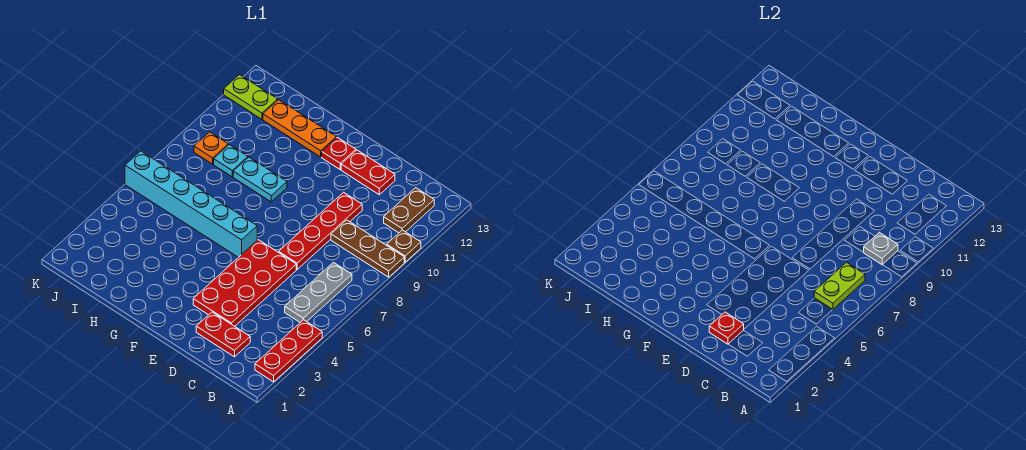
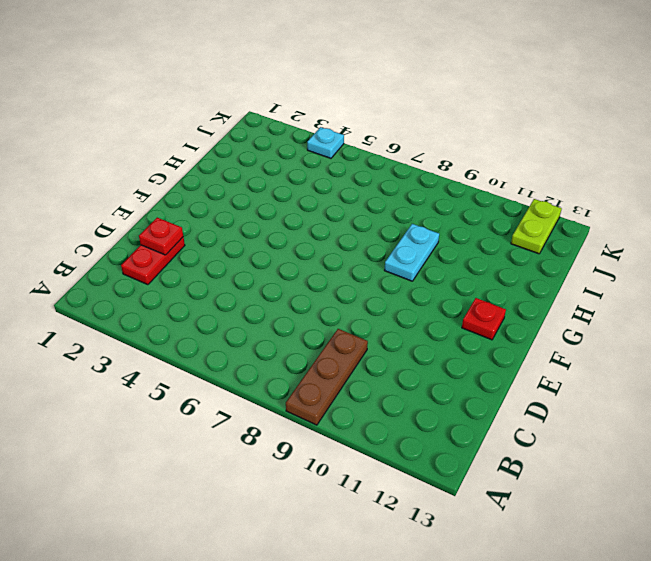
cyan 1x1 plate [307,127,344,158] -> cyan 1x1 plate moved to [214,145,248,177]
none -> red 1x3 plate [255,320,322,382]
none -> brown 1x1 plate [387,230,421,262]
none -> grey 1x3 plate [285,262,352,322]

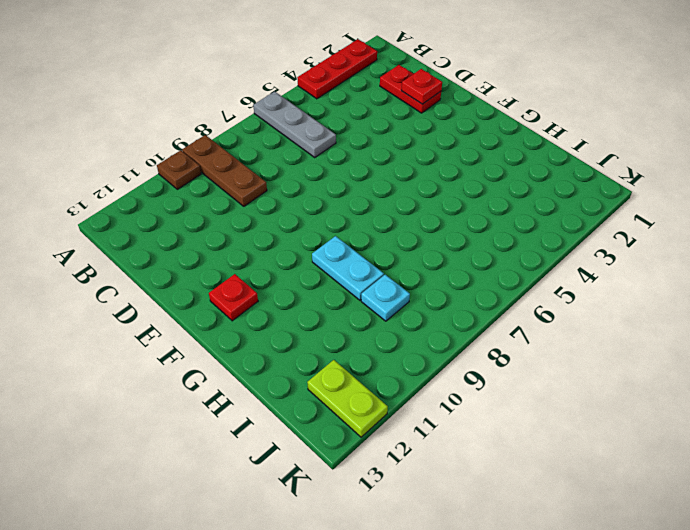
grey 1x3 plate [253,92,336,157] -> grey 1x3 plate turned to [285,262,352,322]
none -> brown 1x2 plate [384,188,434,233]
none -> red 2x4 plate [193,240,296,326]
none -> red 1x4 plate [279,192,362,269]

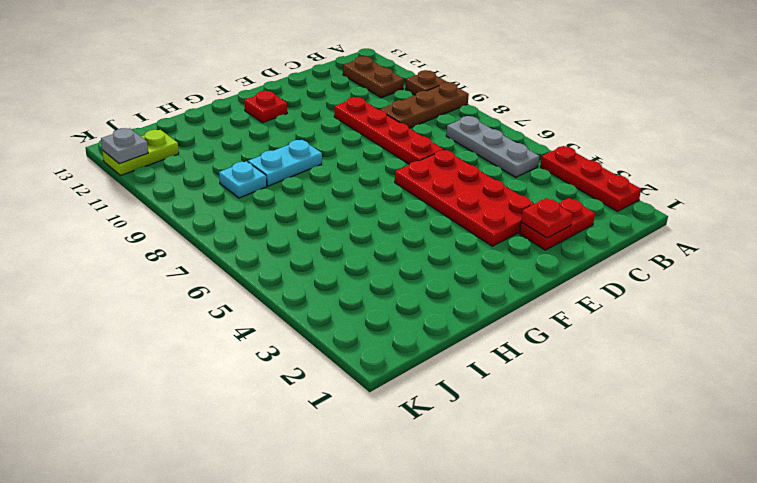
grey 1x1 plate [101,128,148,164] -> grey 1x1 plate moved to [863,232,898,265]
none -> red 1x2 plate [341,150,395,195]
none -> cyan 1x6 brick [125,151,257,257]
none -> orange 1x3 plate [263,100,336,157]

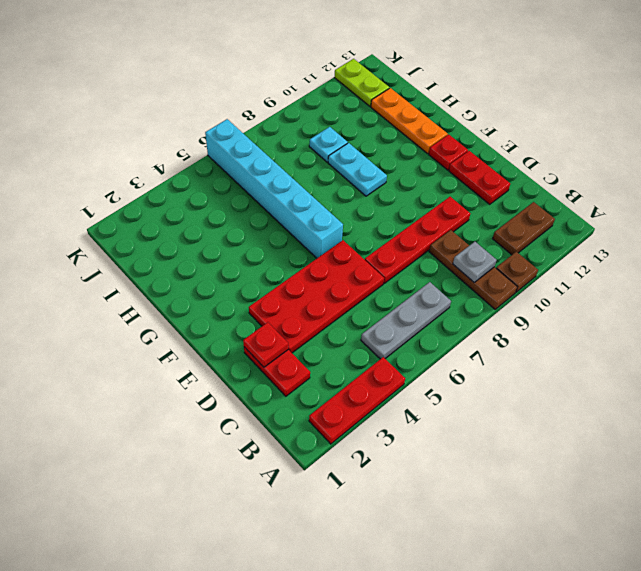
none -> orange 1x1 plate [194,132,228,164]
none -> lime 1x2 plate [814,262,865,310]

